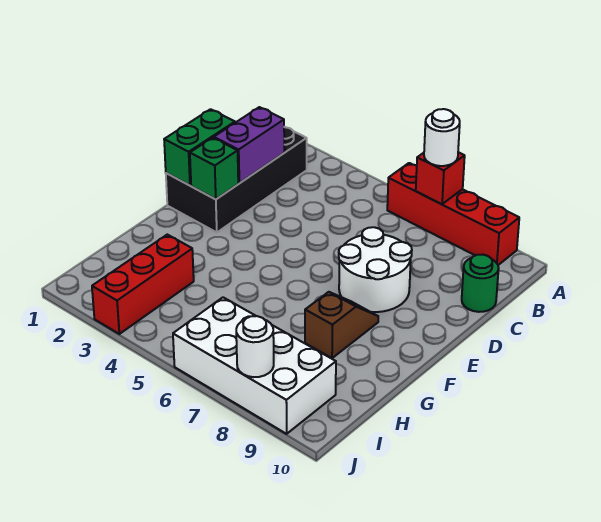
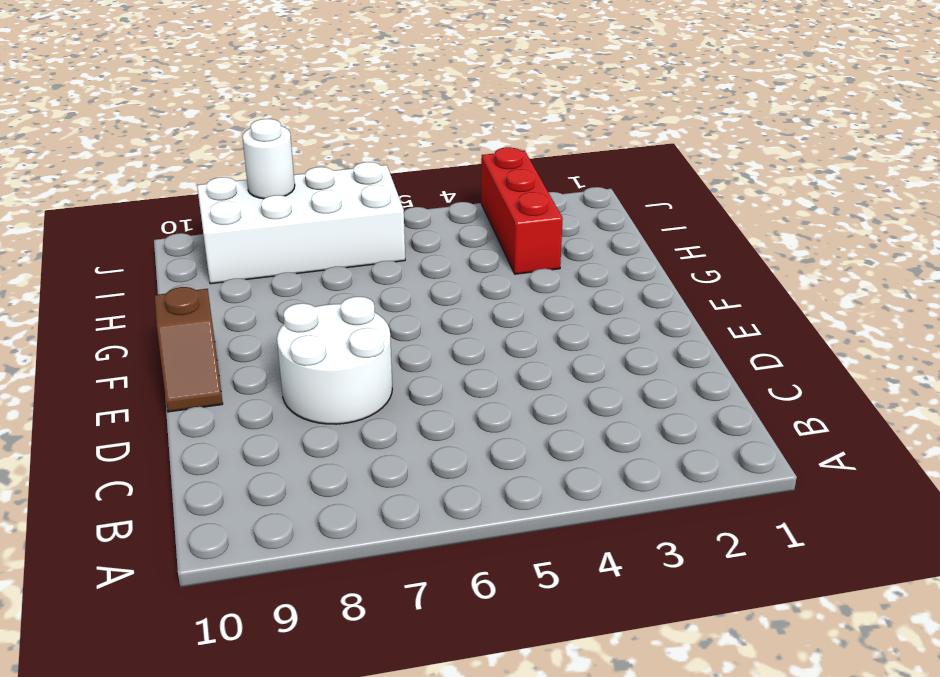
brown 1x2 slope [155,287,223,412] -> brown 1x2 slope moved to [305,292,378,358]
none -> red 1x4 brick [387,163,519,265]
none -> black 2x4 brick [166,127,307,233]
none -> green 1x1 round brick [462,255,499,312]

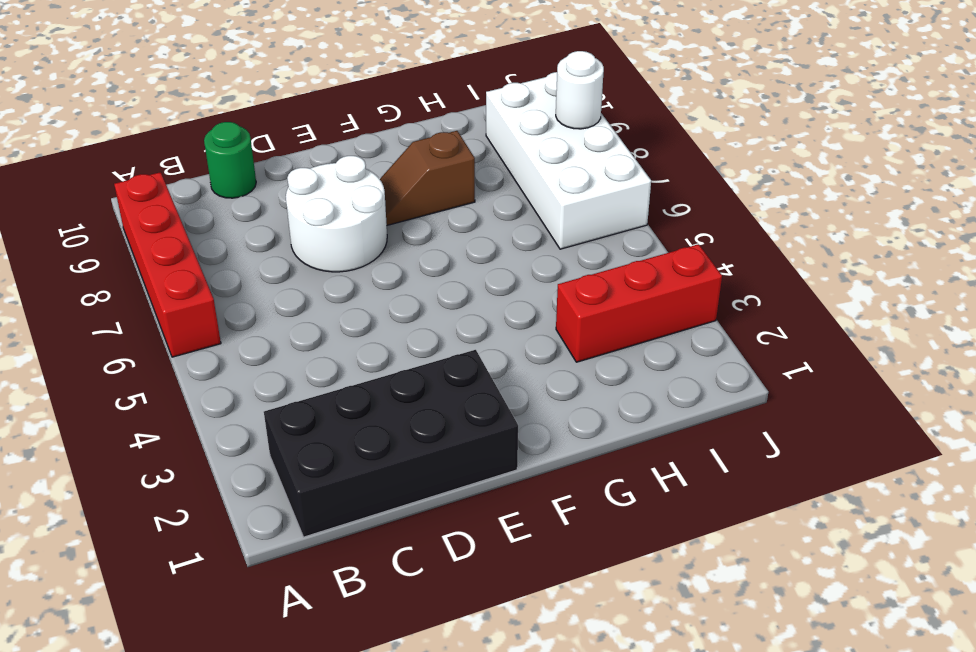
none -> red 1x1 brick [416,152,465,204]
none -> purple 1x2 brick [214,107,284,183]
none -> green 1x2 brick [164,109,235,185]

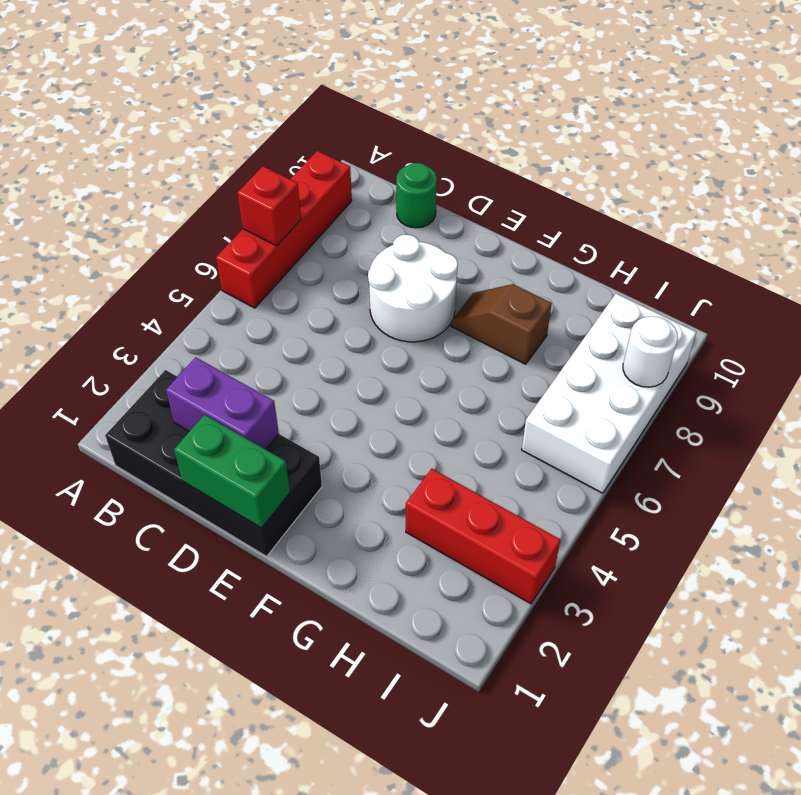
none -> green 1x1 brick [190,138,238,199]
none -> white 1x1 round brick [424,109,460,166]

